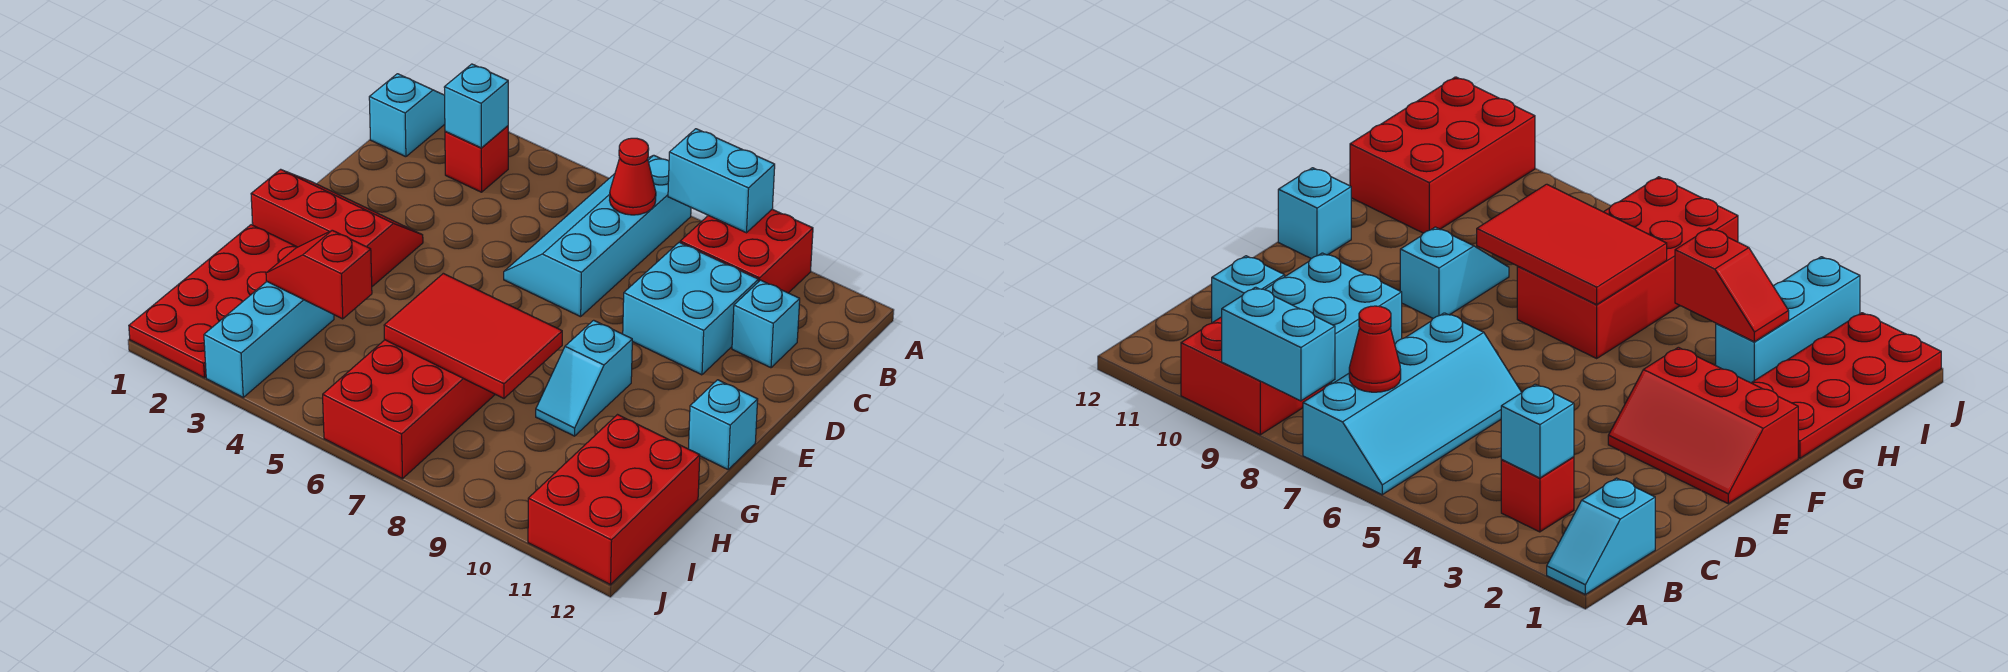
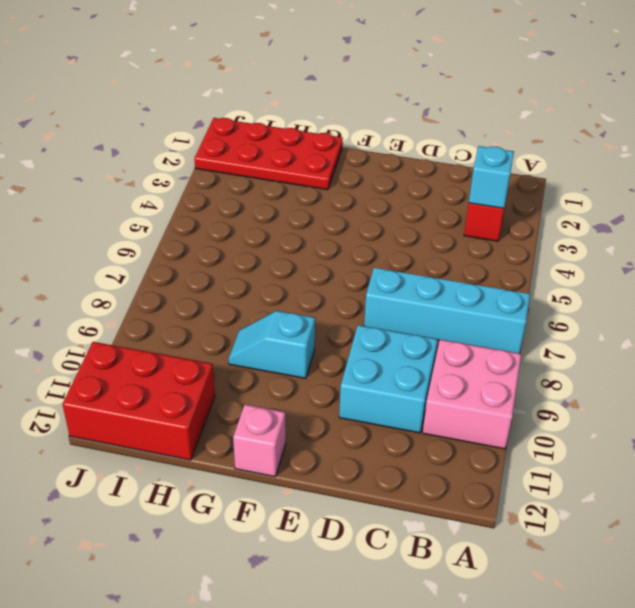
pink 2x2 brick [423,340,521,449] -> red 2x2 brick [680,209,813,293]
pink 1x1 brick [233,405,286,477] -> cyan 1x1 brick [688,380,758,469]
none -> cyan 1x2 slope [369,74,445,157]
none -> cyan 1x1 brick [732,280,800,368]
none -> red 2x3 slope [251,169,423,286]

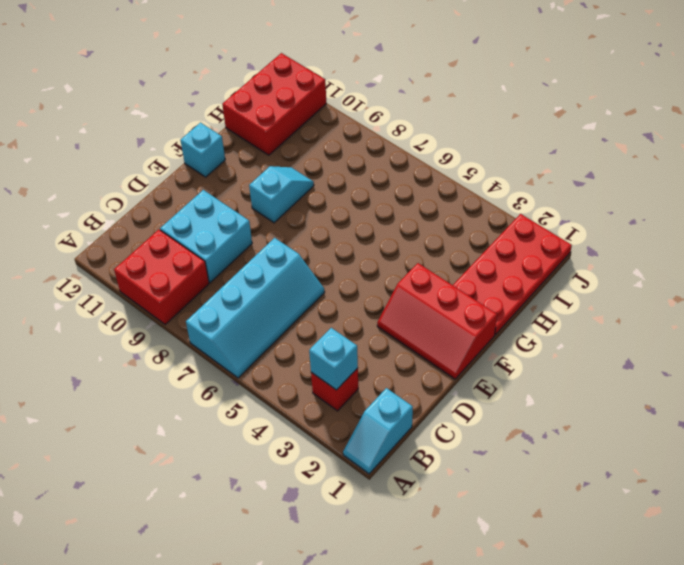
none -> cyan 1x1 brick [732,280,800,368]
none -> red 2x4 brick [323,340,495,479]
none -> cyan 1x3 brick [204,282,334,397]

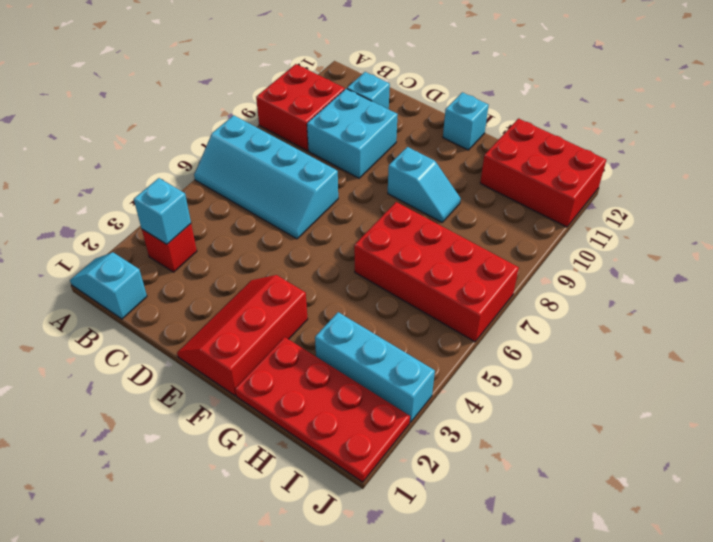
none -> cyan 1x2 brick [668,129,775,233]
none -> red 1x1 cone [610,138,656,215]
none -> red 2x3 tile [384,273,562,398]

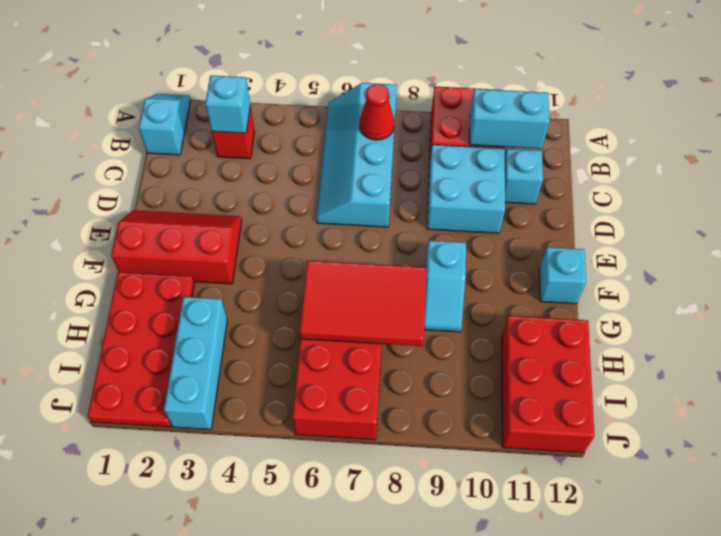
cyan 1x2 brick [469,89,550,149] -> cyan 1x2 brick moved to [668,129,775,233]
none -> red 1x2 slope [266,230,372,319]

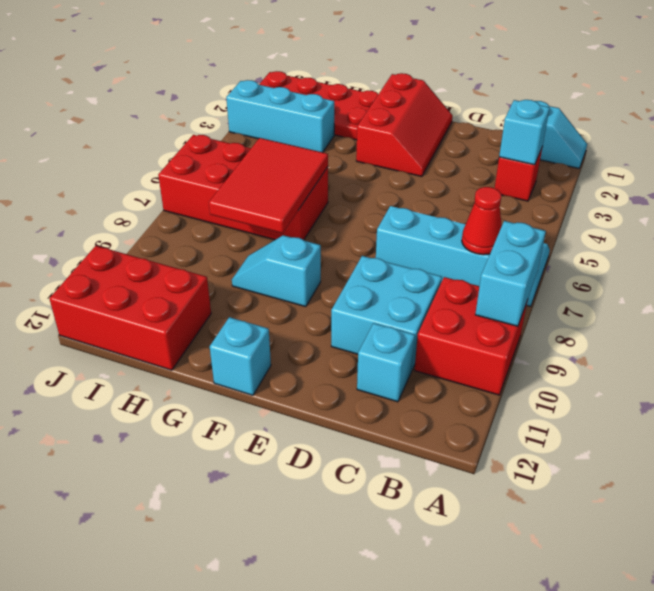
none -> red 1x2 slope [266,230,372,319]

